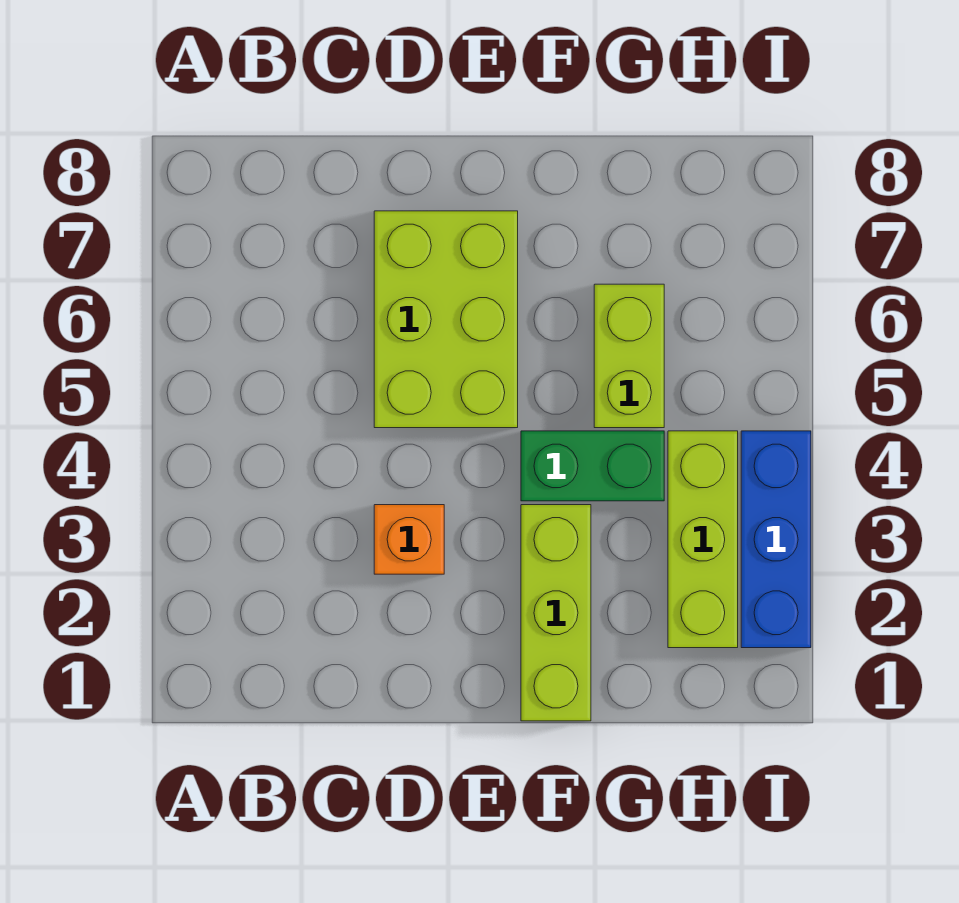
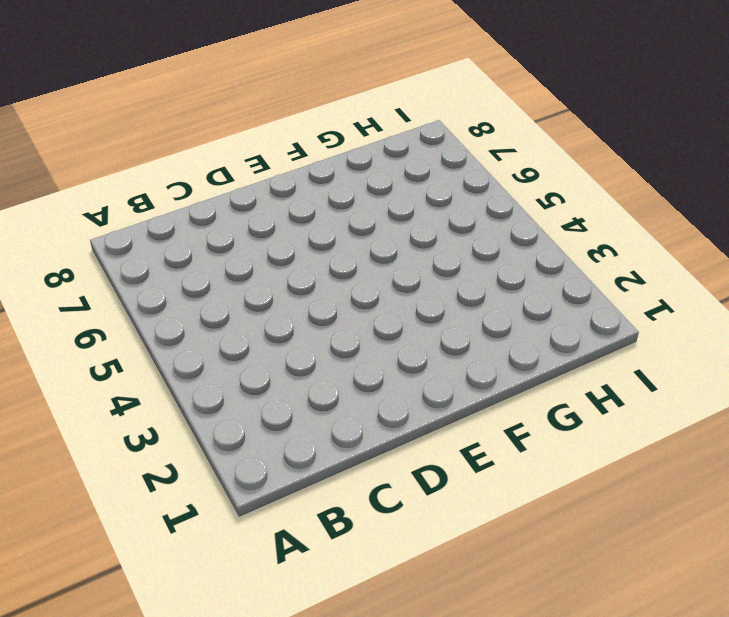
none -> orange 1x1 brick [374,505,444,574]
none -> lime 2x3 brick [374,211,518,428]

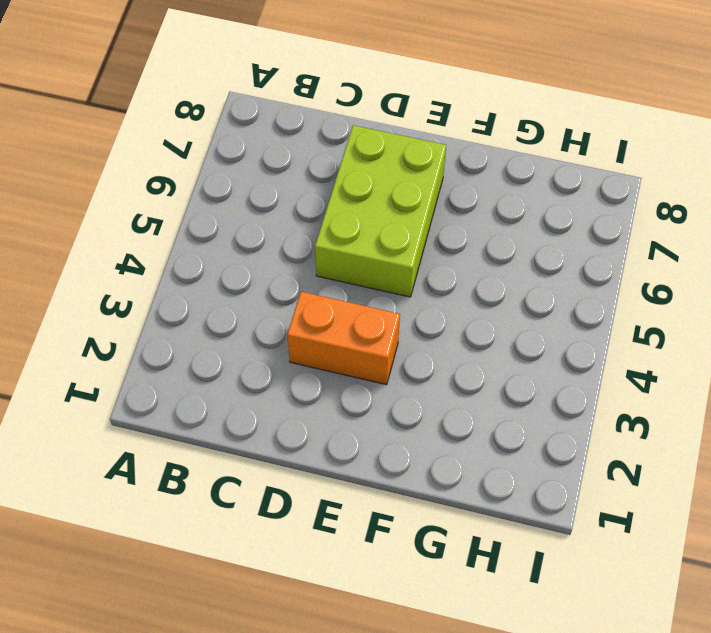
orange 1x2 brick [287,292,400,385] -> orange 1x1 brick [374,505,444,574]
none -> lime 1x3 brick [521,505,591,721]
none -> green 1x2 brick [521,431,664,501]

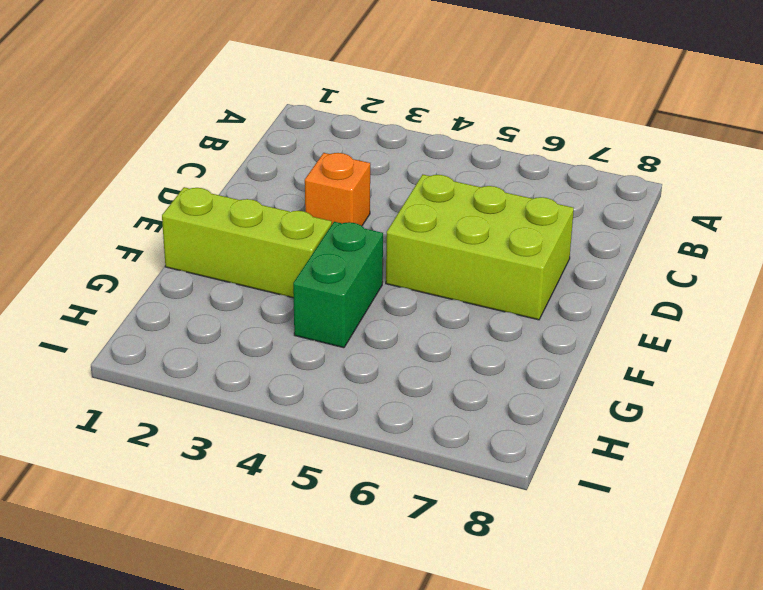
none -> lime 1x2 brick [594,284,664,428]
none -> lime 1x3 brick [668,431,738,648]

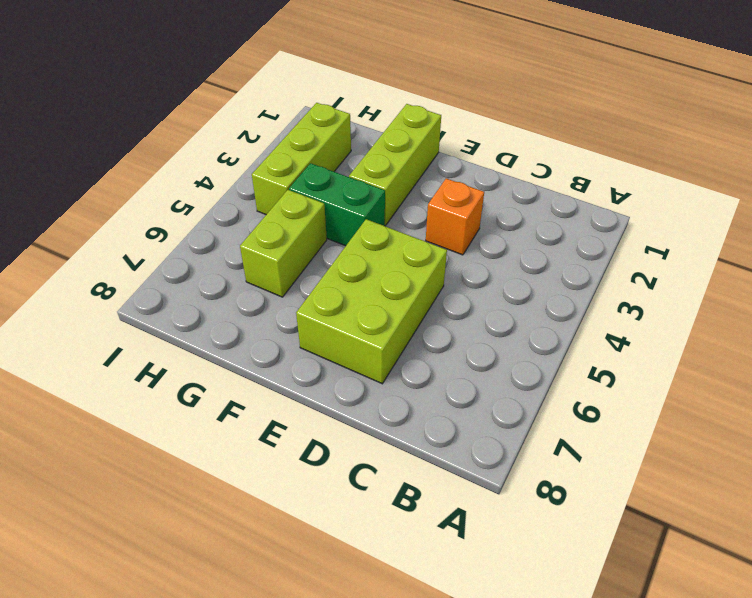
none -> blue 1x3 brick [741,431,811,648]

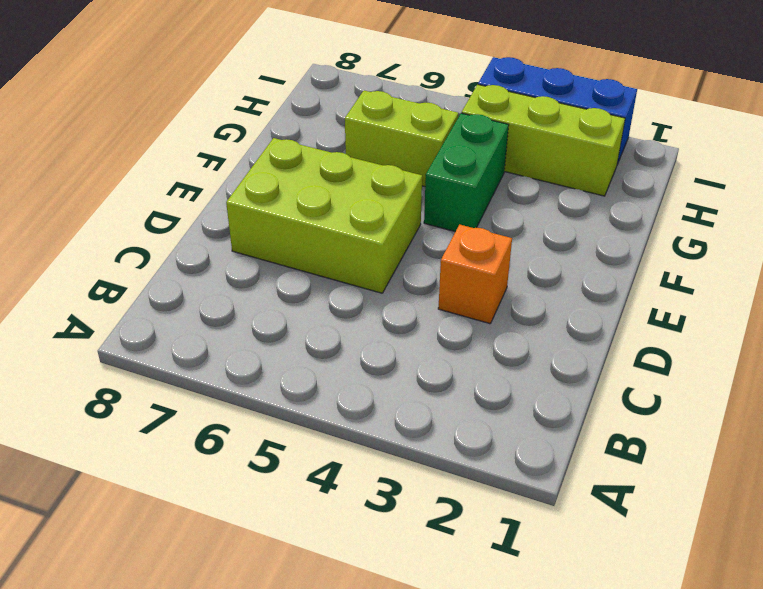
none -> lime 1x3 brick [521,505,591,721]

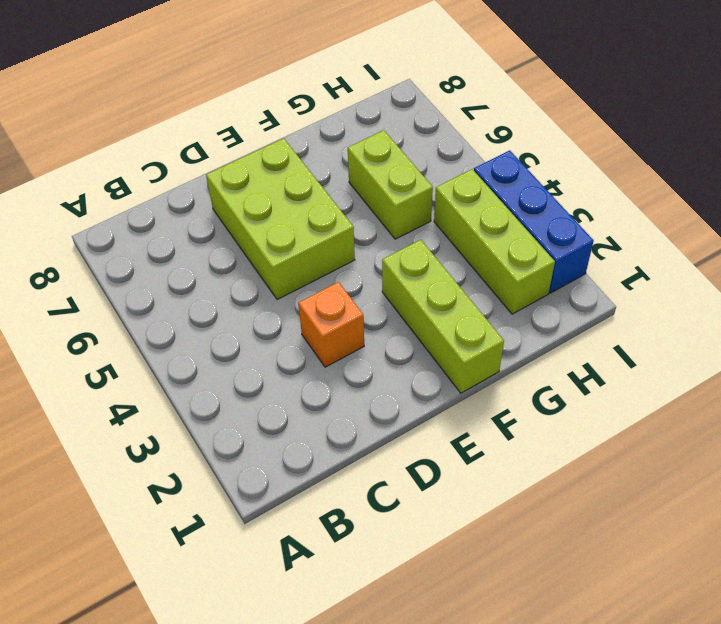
none -> green 1x2 brick [521,431,664,501]

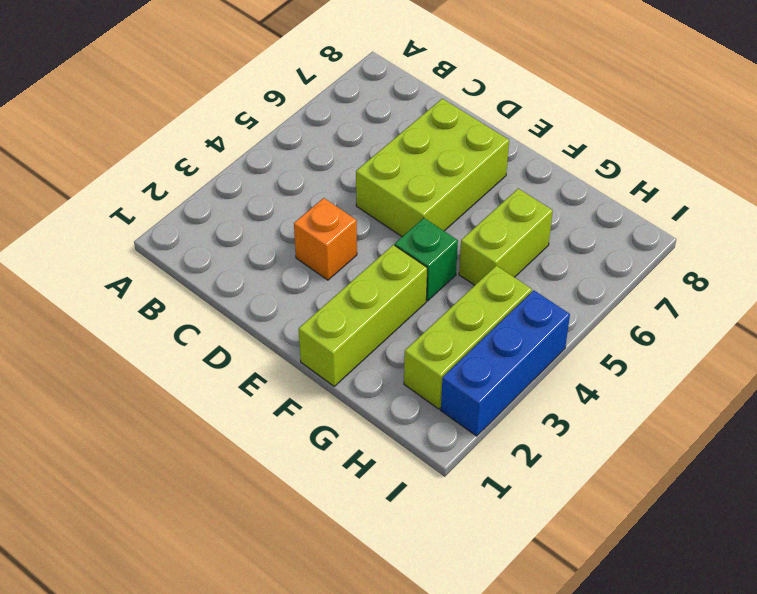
green 1x1 brick [395,218,458,301] -> green 1x2 brick [521,431,664,501]

